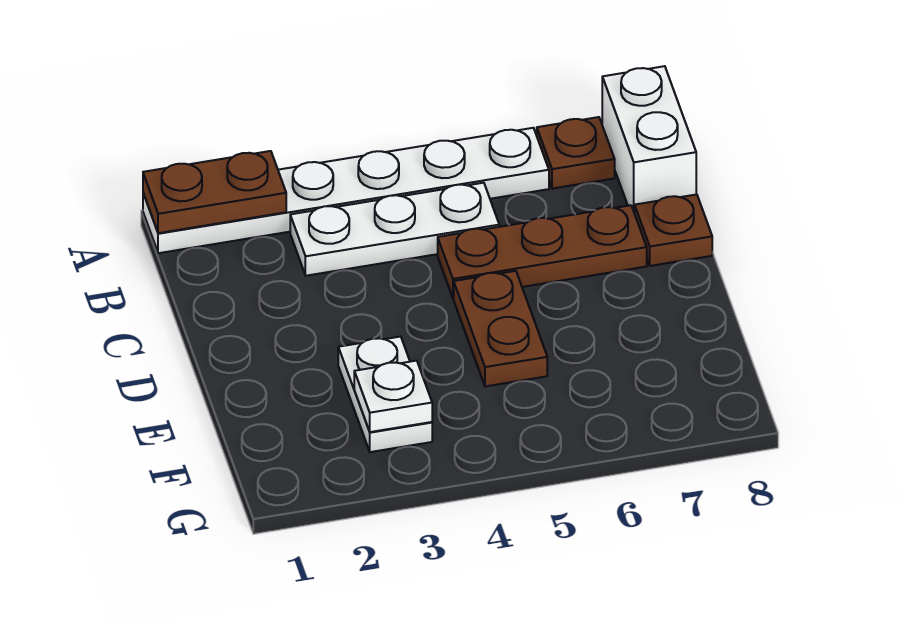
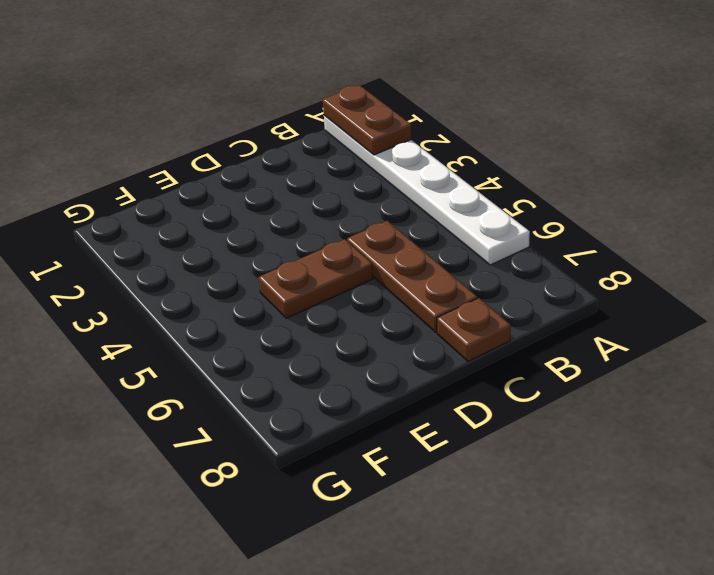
none -> brown 1x1 plate [537,117,615,189]
none -> white 1x2 brick [602,66,696,213]

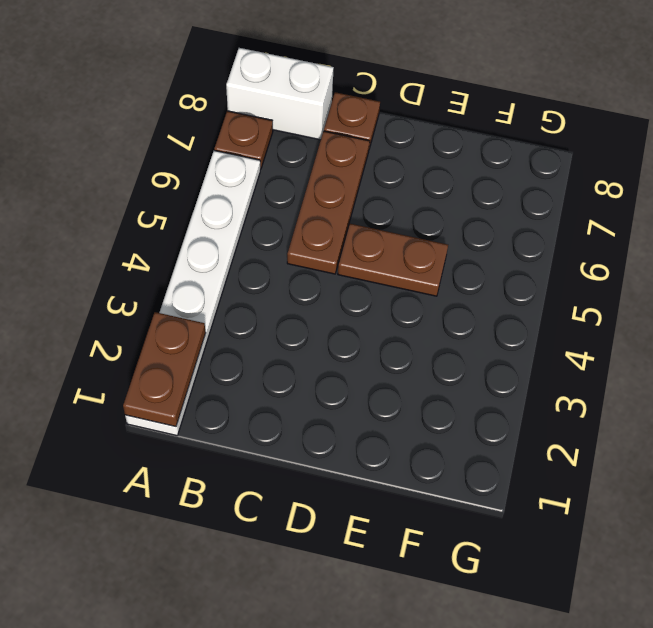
none -> white 1x3 plate [290,183,499,276]
none -> white 1x2 plate [338,337,432,452]

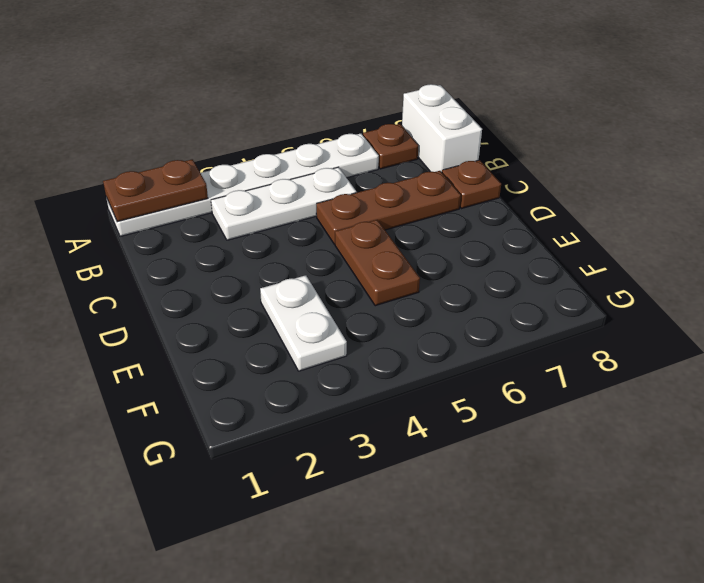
none -> white 1x1 plate [354,361,432,432]

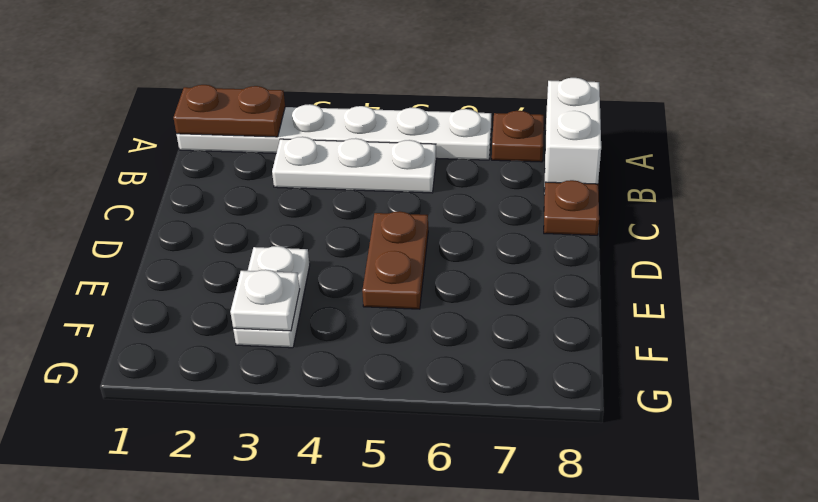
none -> brown 1x3 plate [438,205,647,298]

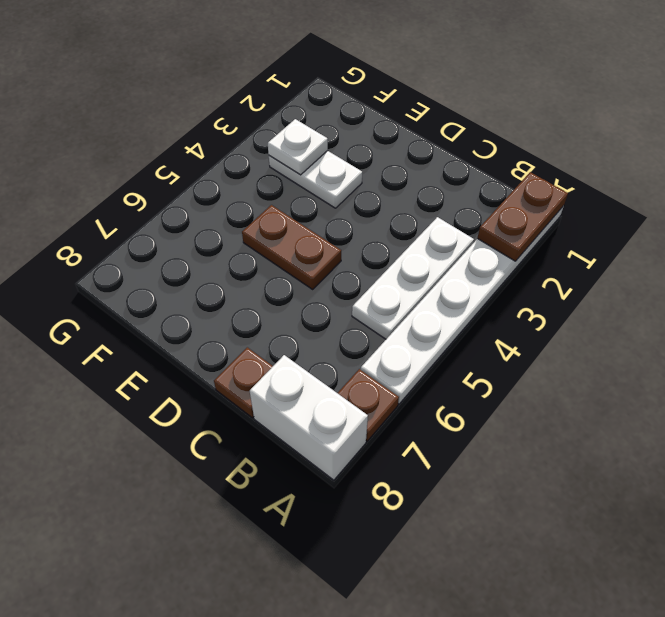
none -> brown 1x3 plate [438,205,647,298]

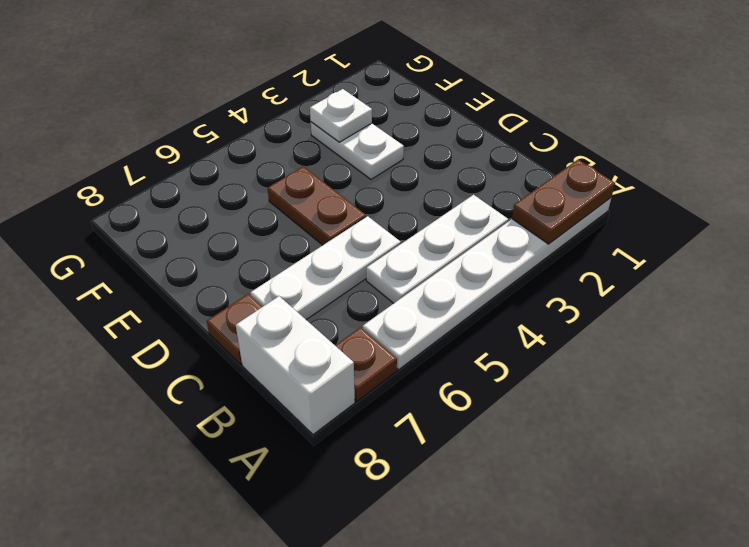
white 1x3 plate [250,216,401,320] -> brown 1x3 plate [438,205,647,298]

